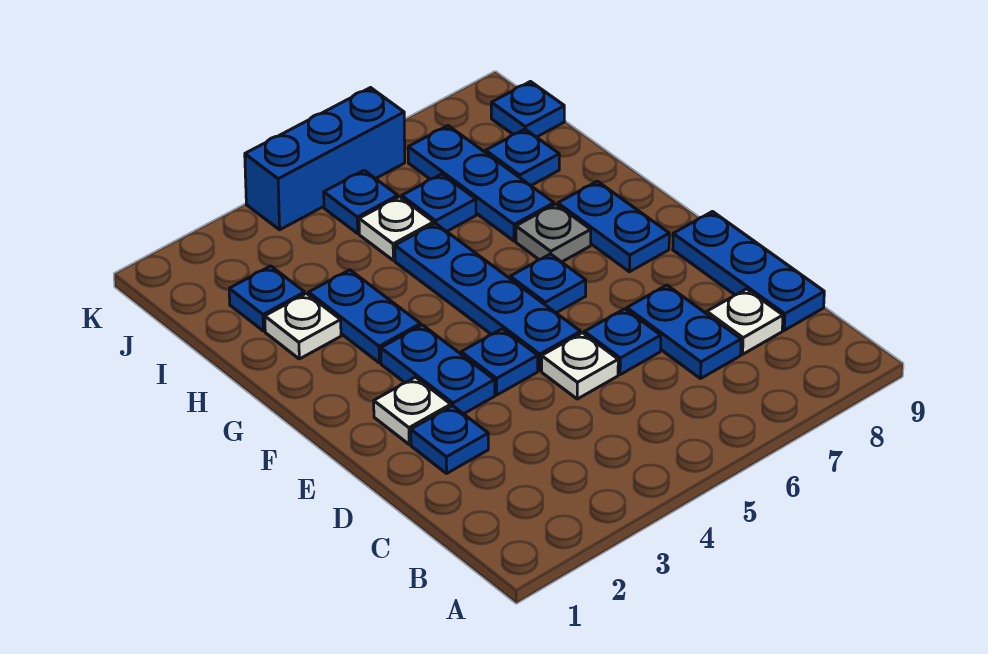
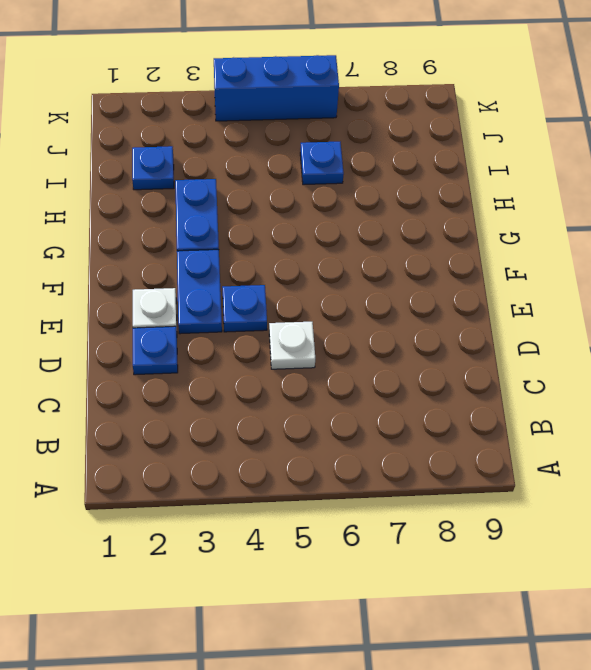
none -> blue 1x2 plate [627,285,741,379]
none -> white 1x1 plate [707,289,783,354]
none -> blue 1x3 plate [673,212,824,330]

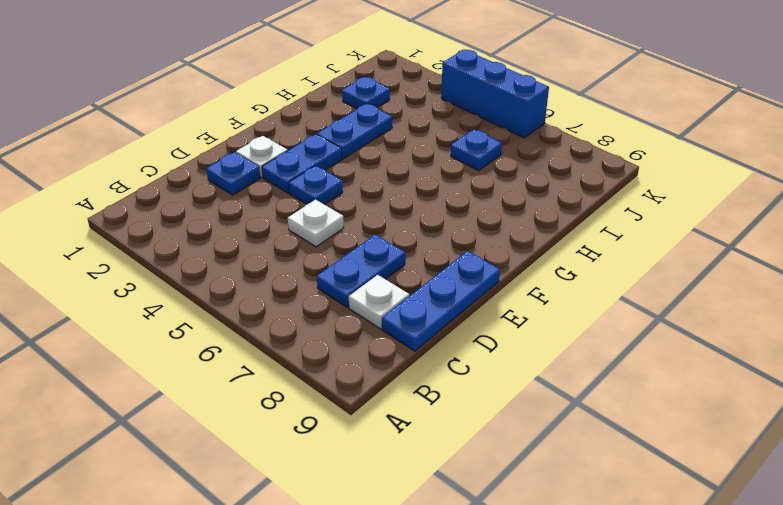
none -> blue 1x1 plate [584,309,661,375]
none -> blue 1x4 plate [395,223,581,371]
none -> blue 1x1 plate [510,254,586,313]

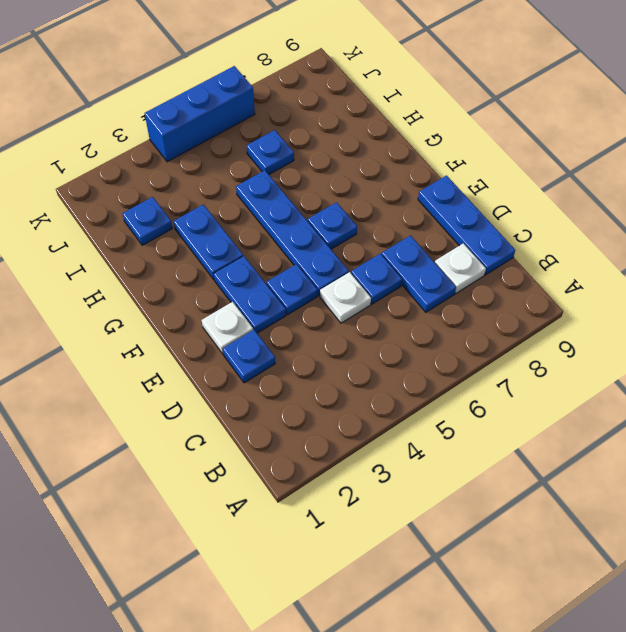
none -> blue 1x2 plate [558,181,669,272]
none -> grey 1x1 plate [516,204,591,262]
none -> white 1x1 plate [265,293,341,359]

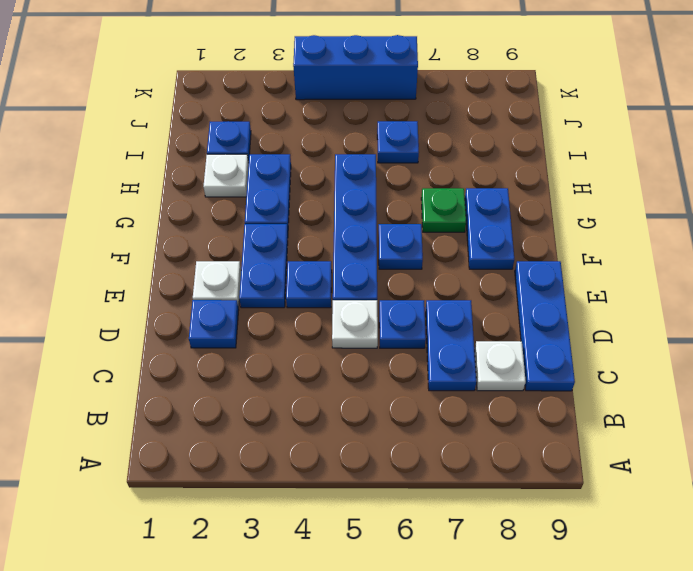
green 1x1 plate [421,188,466,232] -> grey 1x1 plate [516,204,591,262]
none -> blue 1x3 plate [408,126,554,241]
none -> white 1x1 plate [359,197,434,260]
none -> blue 1x1 plate [486,129,559,186]

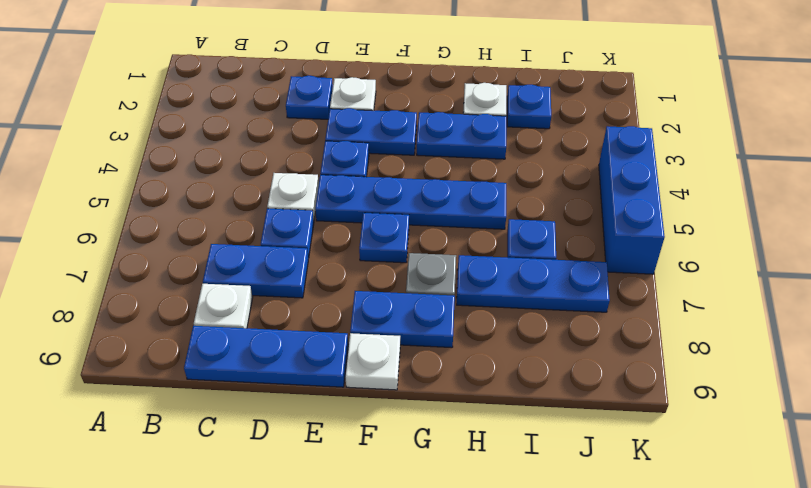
white 1x1 plate [345,333,400,390] -> white 1x1 plate moved to [359,197,434,260]
none -> blue 1x1 plate [486,129,559,186]
none -> blue 1x1 plate [324,170,398,233]
none -> blue 1x1 plate [491,82,564,137]

